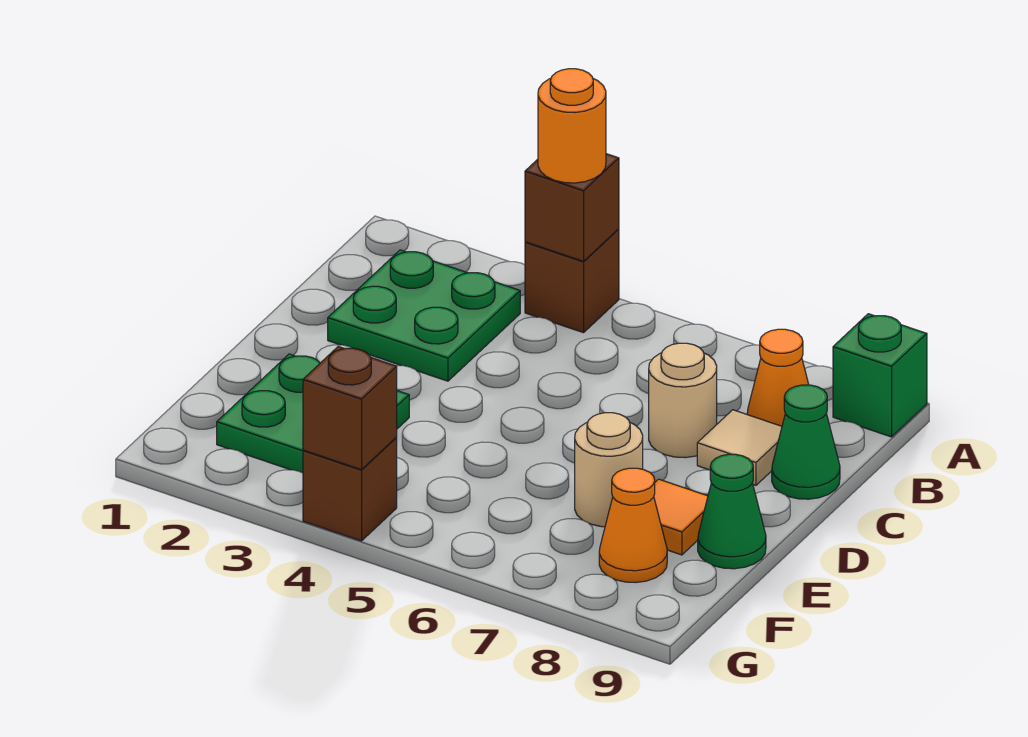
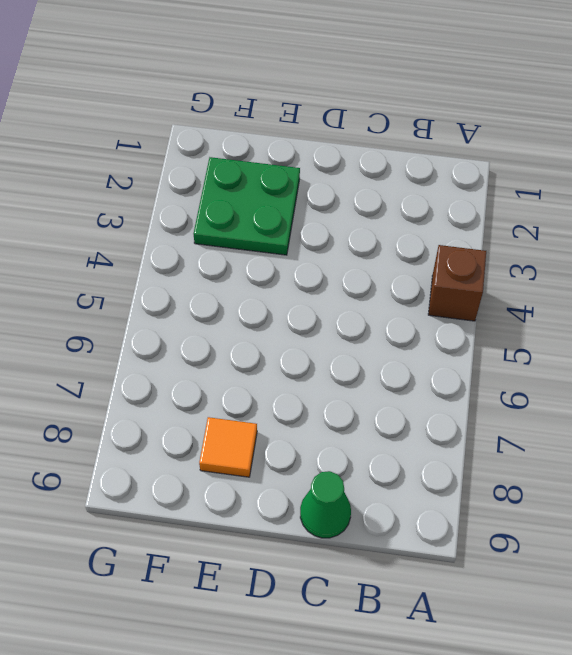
none -> green 1x1 brick [833,314,927,437]
none -> green 2x2 plate [328,250,520,381]
none -> orange 1x1 cone [747,329,809,426]

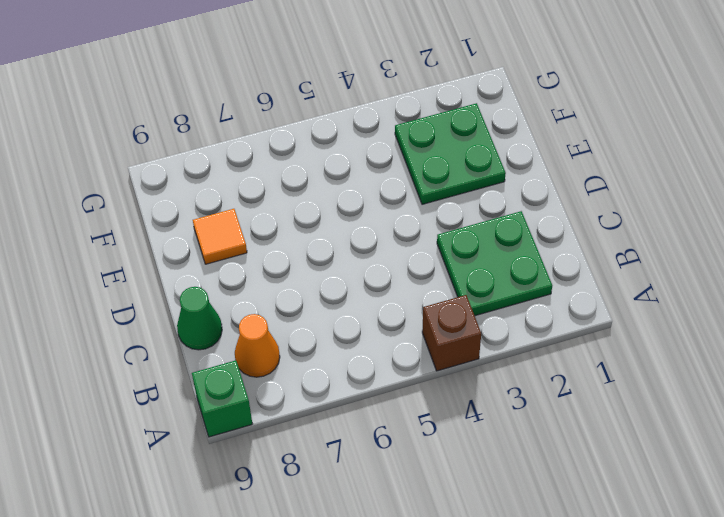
none -> tan 1x1 round brick [649,343,717,458]
none -> tan 1x1 tile [697,410,782,485]
none -> tan 1x1 round brick [575,413,643,527]

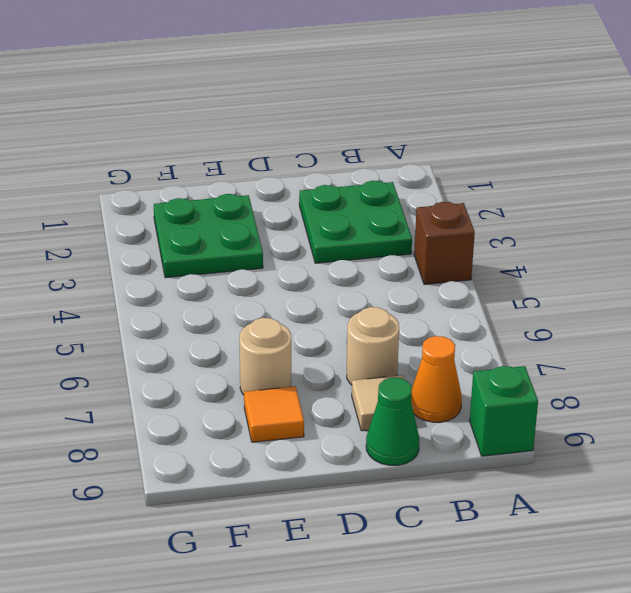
none -> green 1x1 cone [698,454,766,569]
none -> orange 1x1 cone [599,468,667,582]
none -> brown 1x1 brick [303,438,397,541]

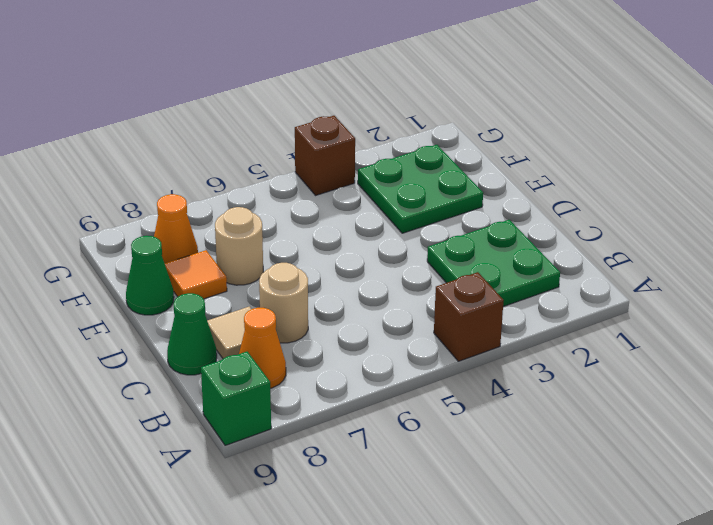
none -> brown 1x1 brick [525,154,619,261]
none -> brown 1x1 brick [303,347,397,470]
none -> orange 1x1 round brick [538,69,606,183]

